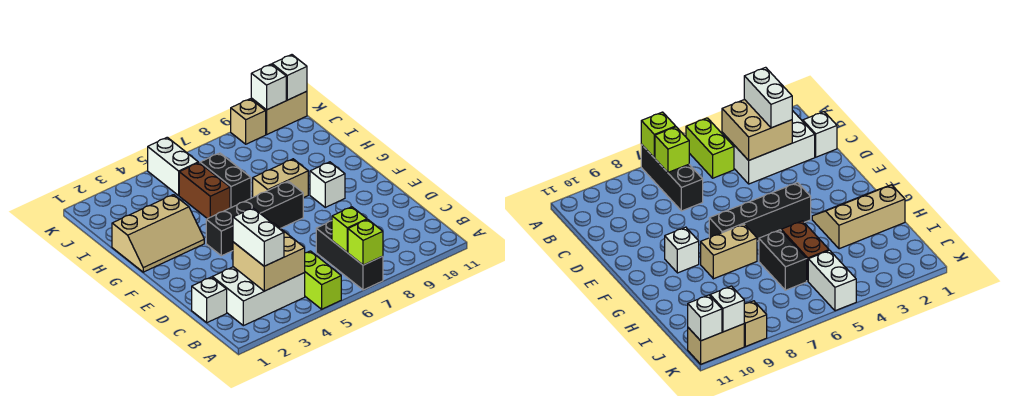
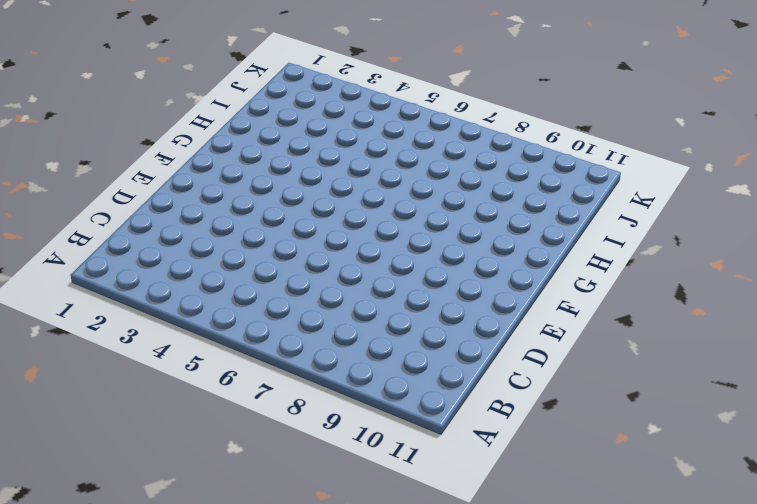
none -> lime 1x2 brick [304,251,341,309]
none -> black 1x3 brick [316,221,383,290]
none -> white 2x3 brick [212,267,305,326]

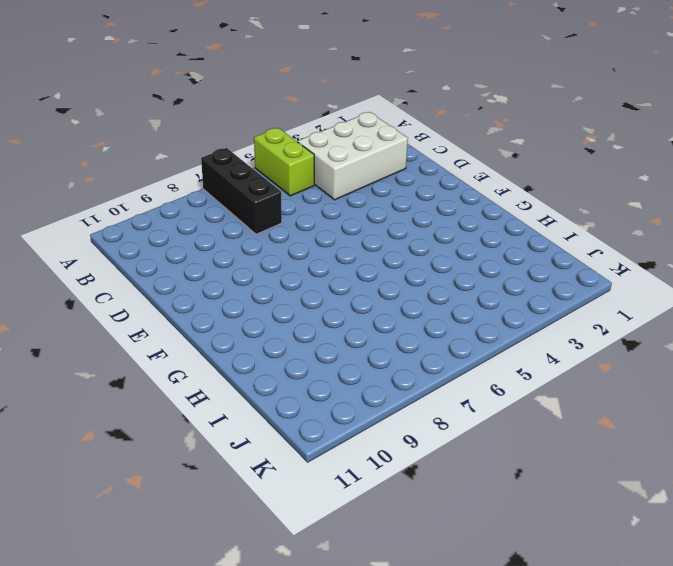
none -> white 1x1 brick [192,277,227,323]
none -> black 1x4 brick [206,181,303,256]
none -> white 1x1 brick [310,162,345,207]

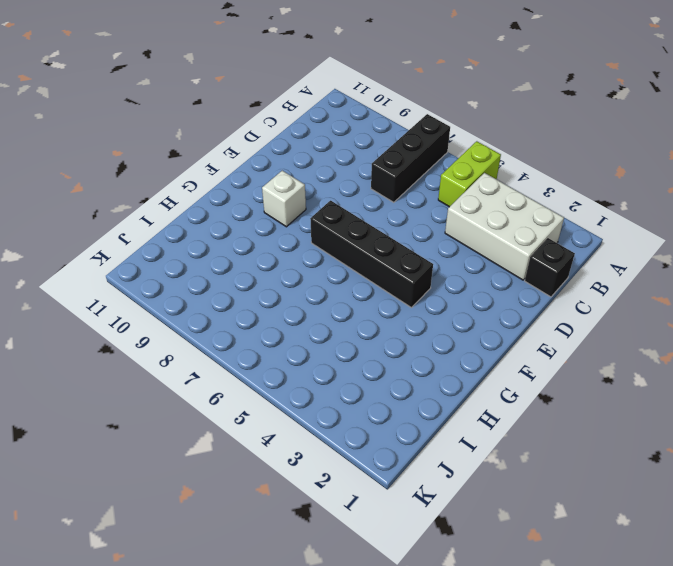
black 1x1 brick [525,238,575,297] -> white 1x1 brick [192,277,227,323]
none -> tan 2x3 slope [112,195,204,272]
none -> tan 1x2 brick [253,159,308,198]
none -> brown 1x2 brick [179,163,230,219]

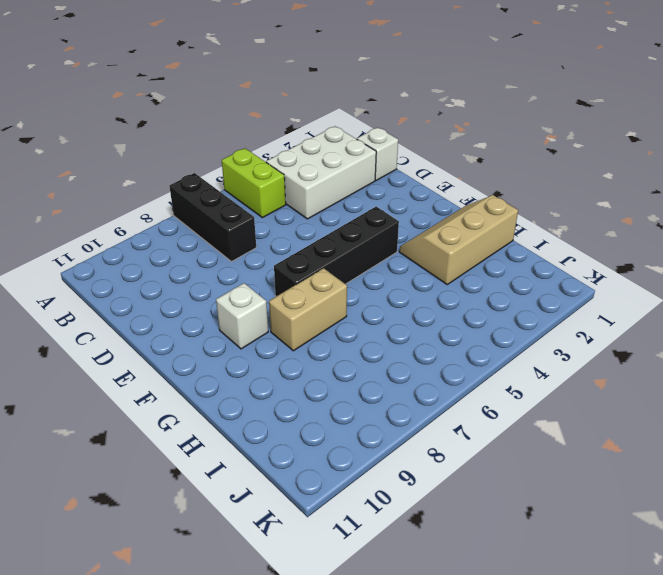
none -> brown 1x2 brick [179,163,230,219]
none -> black 1x2 brick [200,153,251,208]
none -> white 1x2 brick [148,137,198,195]

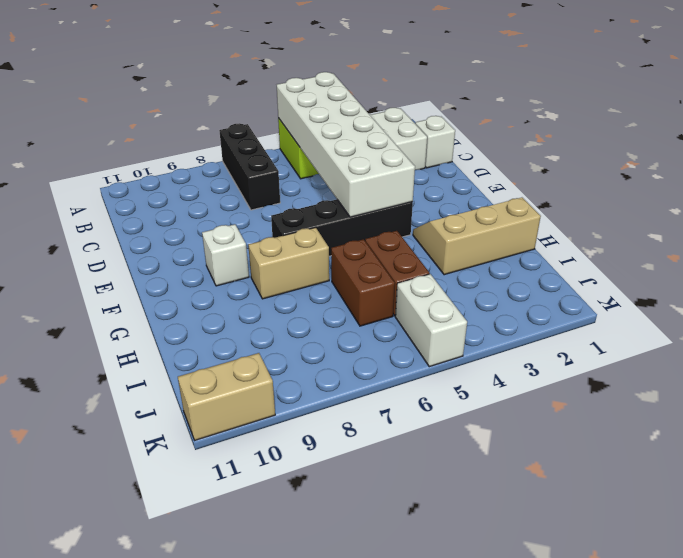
white 2x6 brick [277,72,415,217] -> tan 2x2 brick [233,223,305,291]
brown 1x2 brick [331,239,395,326] -> black 1x2 brick [200,153,251,208]
none -> tan 1x1 brick [231,99,266,144]
none -> lime 1x1 brick [348,219,383,265]
none -> lime 1x1 brick [332,207,367,252]

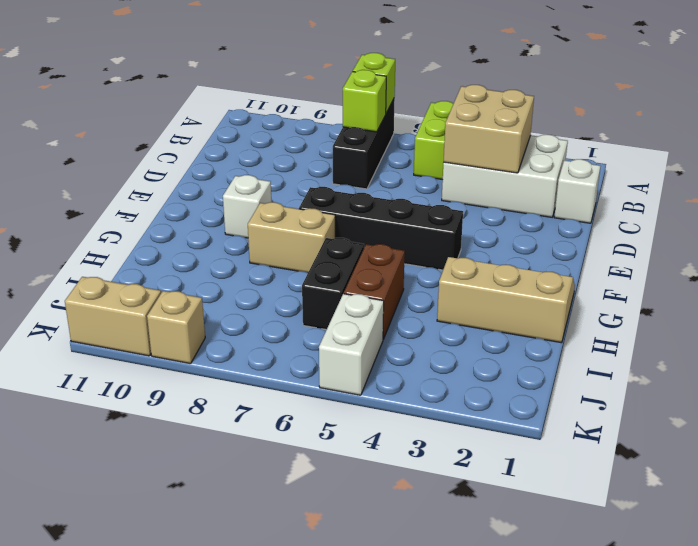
none -> white 1x1 brick [251,64,286,110]
none -> white 1x1 brick [272,55,307,100]
none -> white 1x2 brick [233,208,284,266]

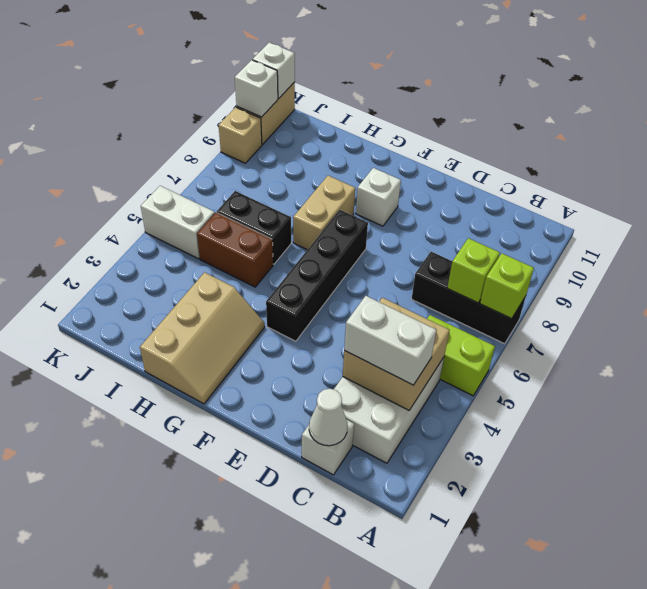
white 1x1 cone [309,389,347,446] -> none

